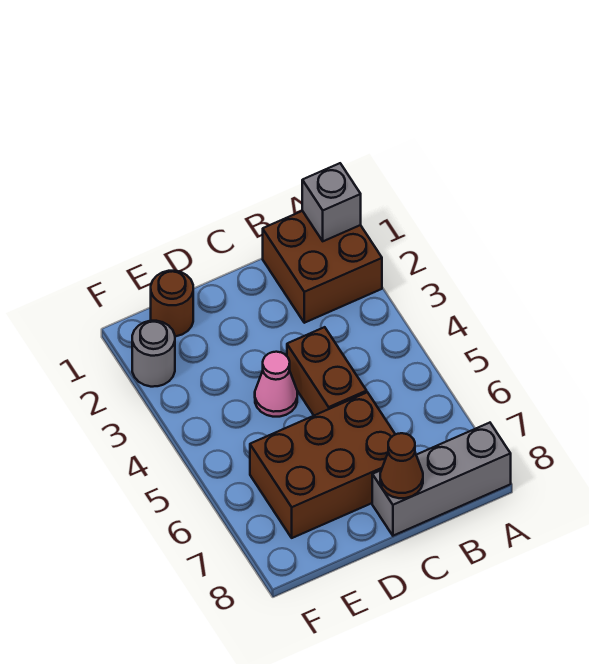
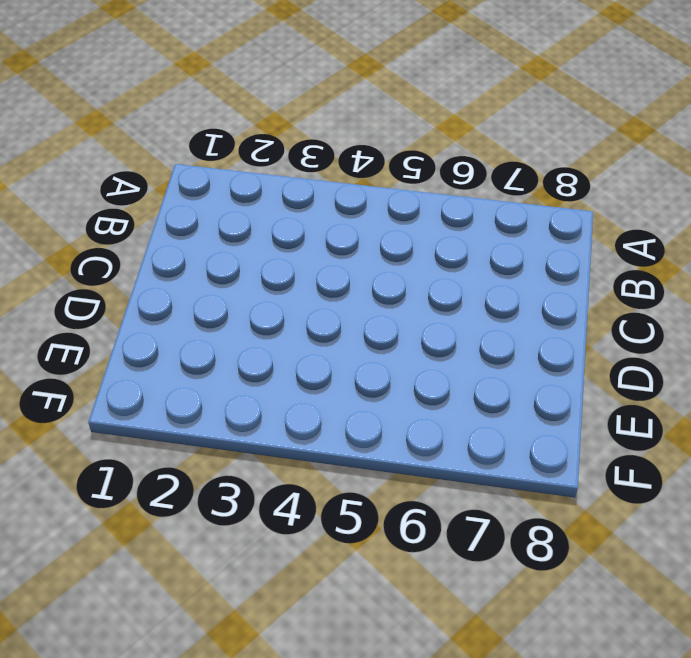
none -> brown 2x2 brick [263,211,382,323]
none -> grey 1x3 brick [372,423,511,536]

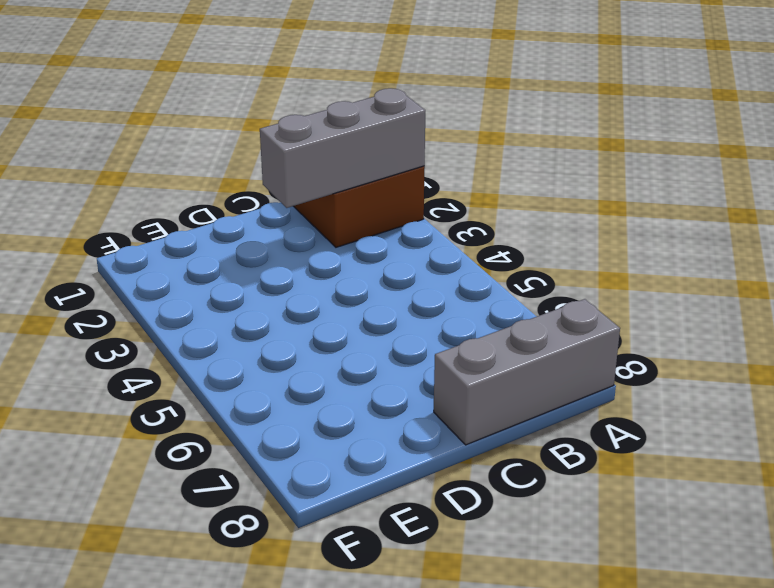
grey 1x3 brick [260,88,425,208] -> none
none -> brown 1x2 brick [287,327,367,415]
none -> brown 2x3 brick [250,392,395,538]

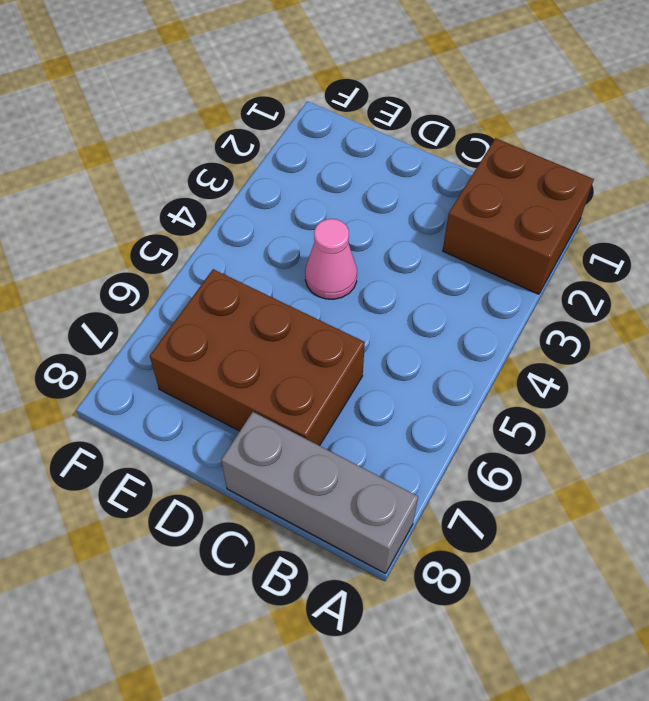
none -> brown 1x2 brick [287,327,367,415]
none -> brown 1x1 round brick [151,271,193,336]

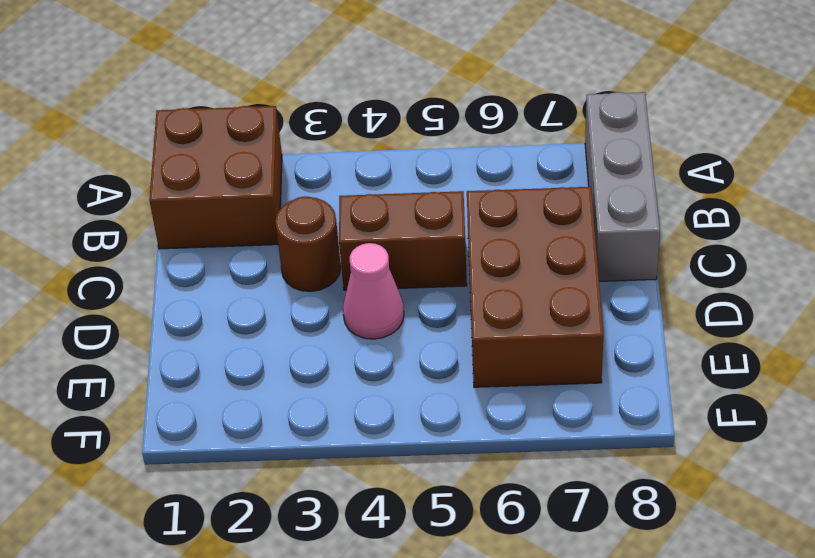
brown 1x1 round brick [275,196,341,292] -> brown 1x1 round brick moved to [151,271,193,336]
none -> grey 1x1 round brick [132,321,175,387]
none -> grey 1x1 brick [302,163,361,241]

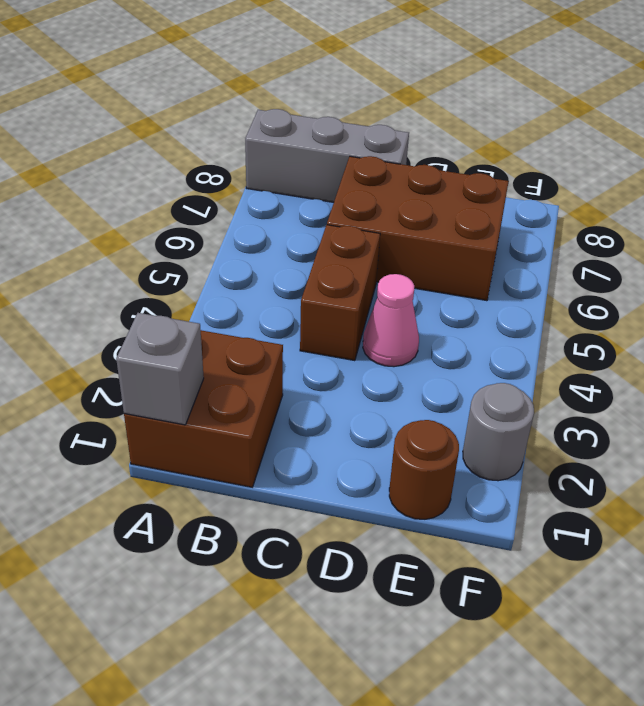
none -> brown 1x1 cone [380,433,423,498]

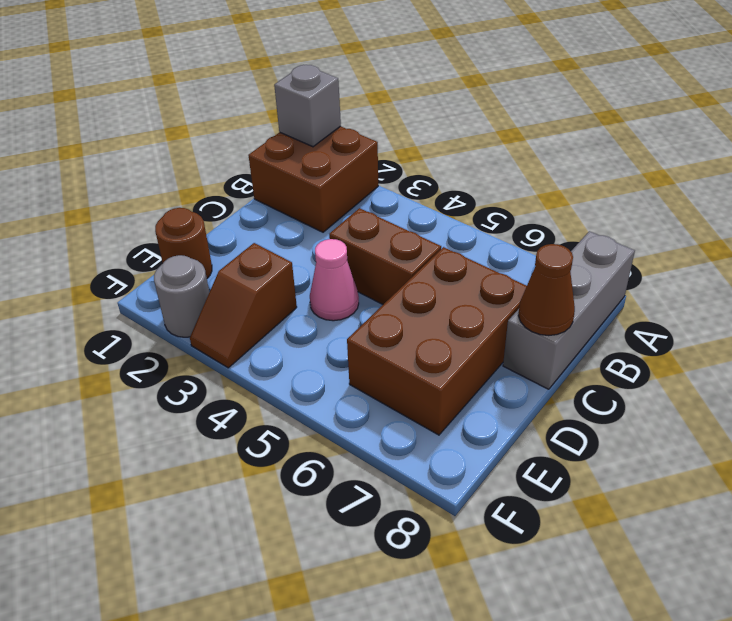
brown 1x2 slope [190,243,297,368] -> none

